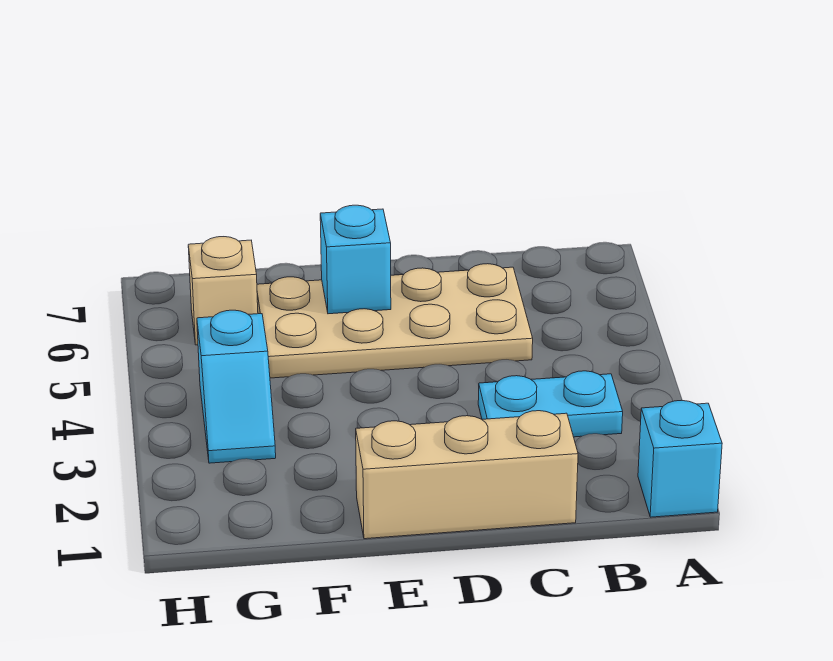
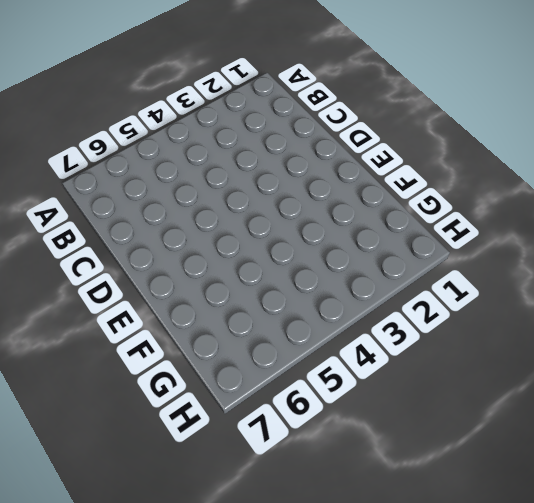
none -> cyan 1x1 brick [638,400,722,517]
none -> cyan 1x2 plate [478,371,623,437]

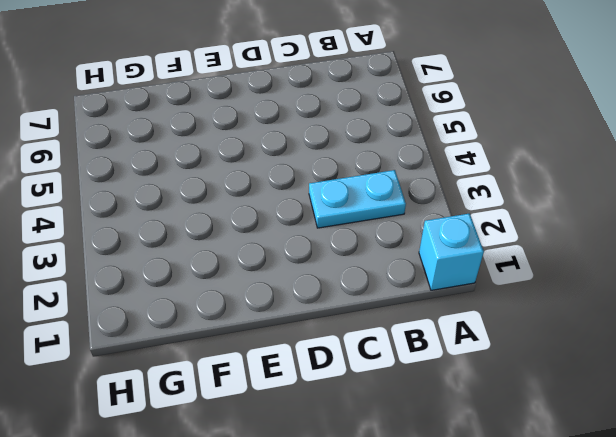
none -> tan 1x3 brick [356,411,578,539]
none -> tan 2x4 plate [257,264,533,378]

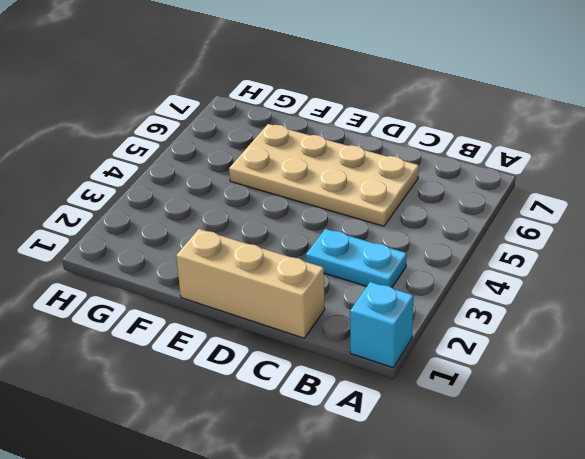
none -> cyan 1x2 slope [197,310,276,463]
none -> tan 1x1 brick [188,237,258,345]

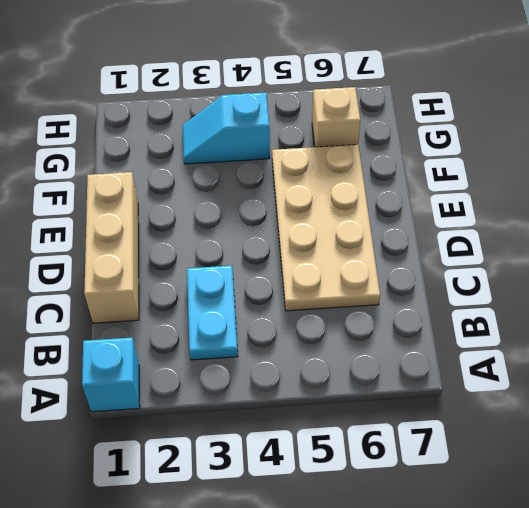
none -> cyan 1x1 brick [320,205,391,314]

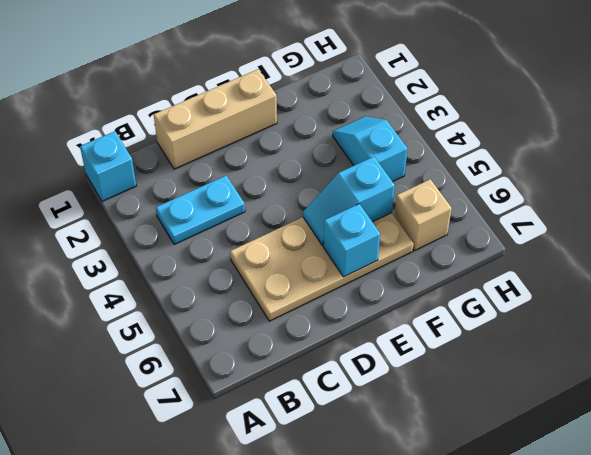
cyan 1x2 slope [303,157,395,246] -> none

